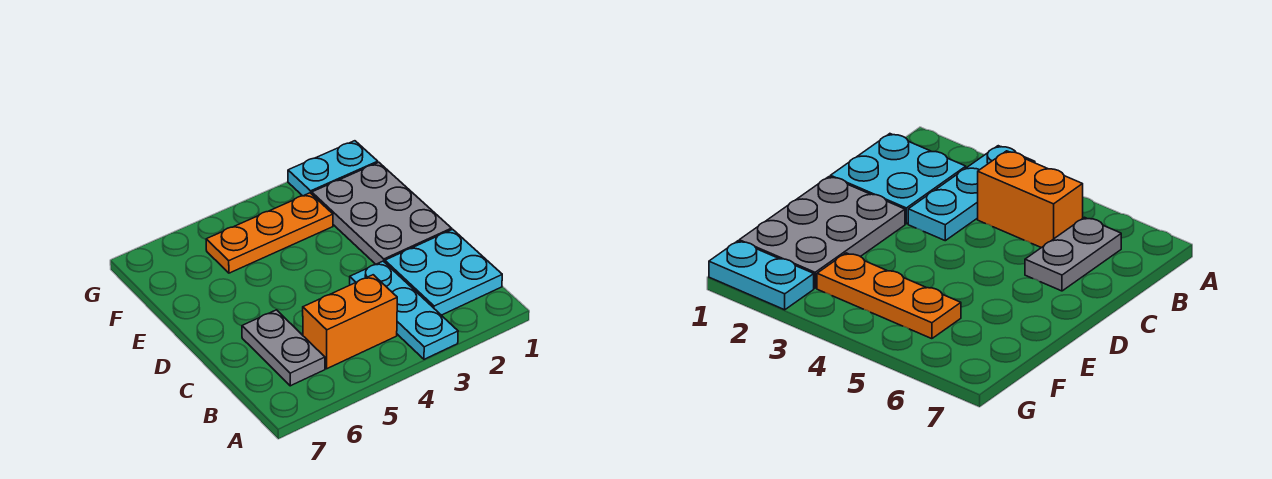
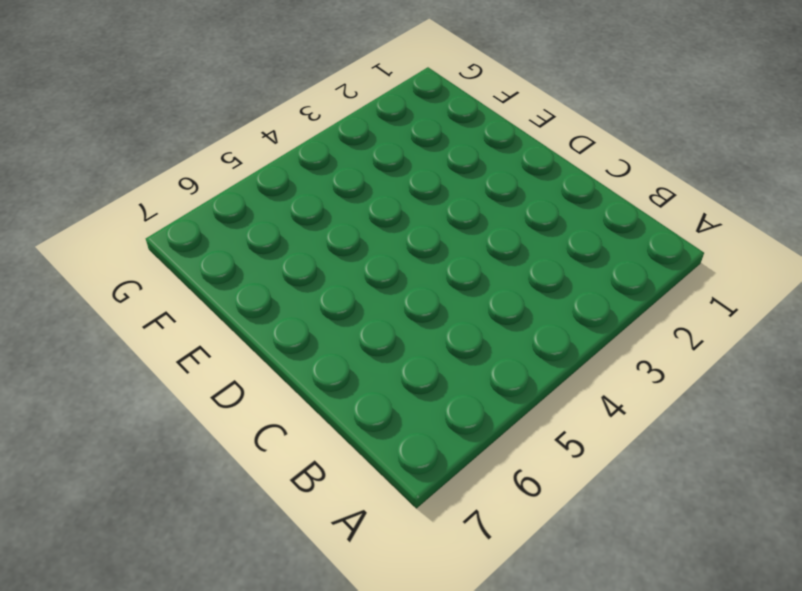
none -> cyan 1x3 plate [350,261,458,359]
none -> cyan 2x2 plate [385,229,502,315]

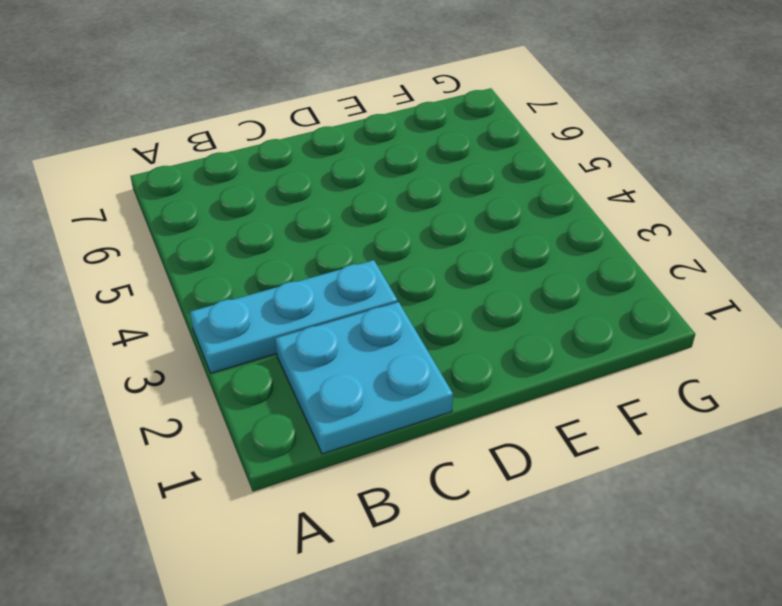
none -> orange 1x2 brick [303,275,397,369]
none -> grey 1x2 plate [242,310,325,386]

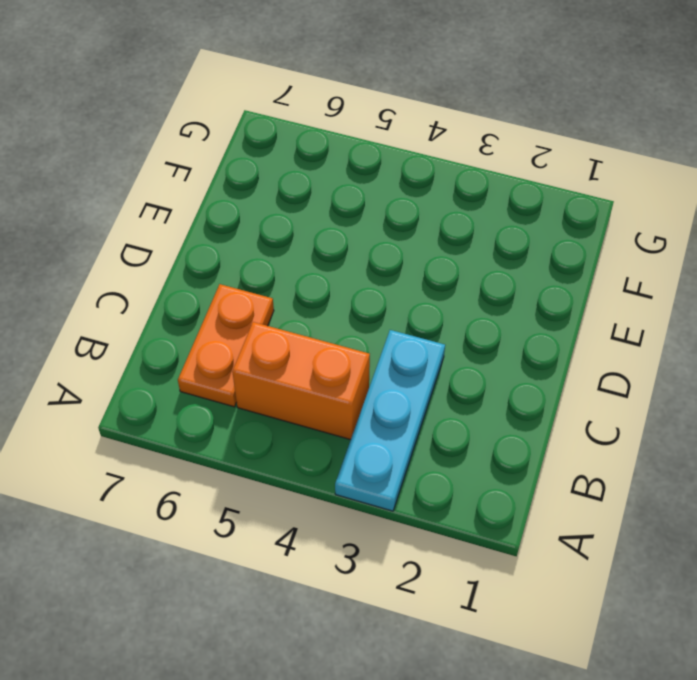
orange 1x2 plate [178,284,274,407] -> grey 1x2 plate [242,310,325,386]
none -> cyan 2x2 plate [385,229,502,315]
none -> grey 2x3 plate [312,162,452,264]

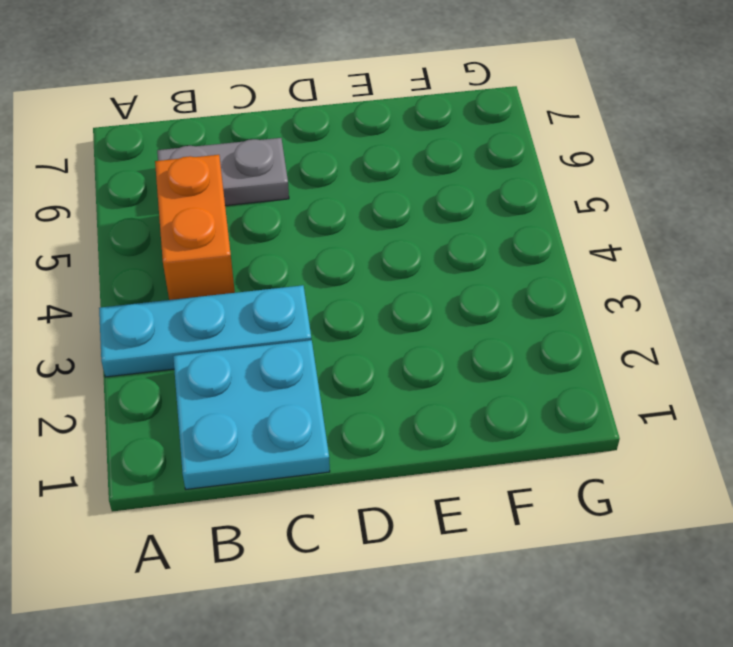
none -> grey 2x3 plate [312,162,452,264]
none -> orange 1x3 plate [206,193,333,273]

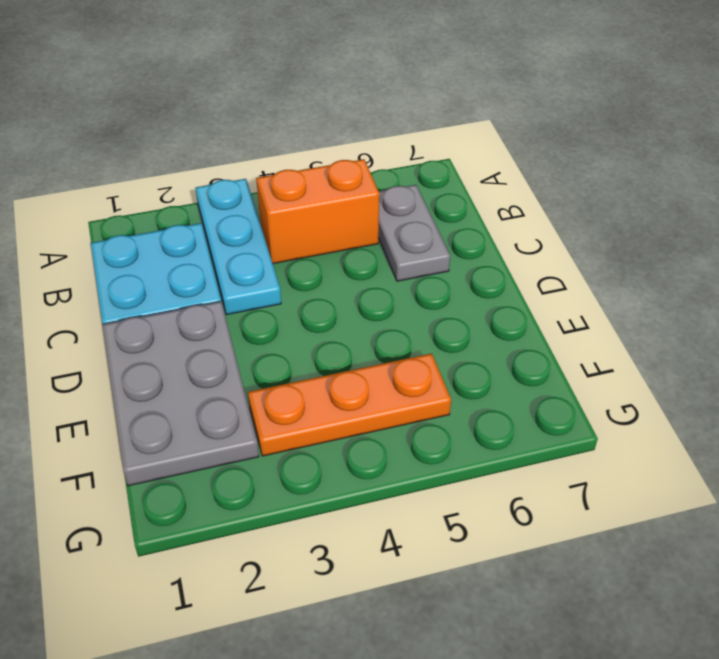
none -> cyan 1x2 plate [288,141,378,196]

